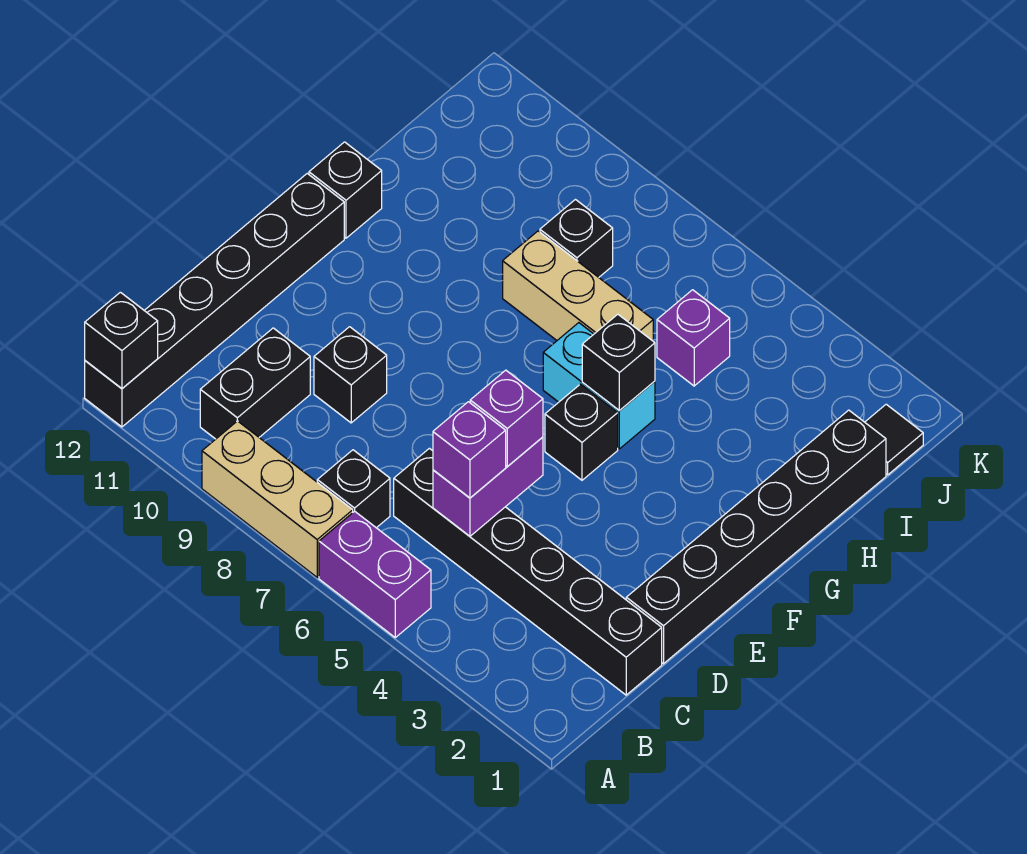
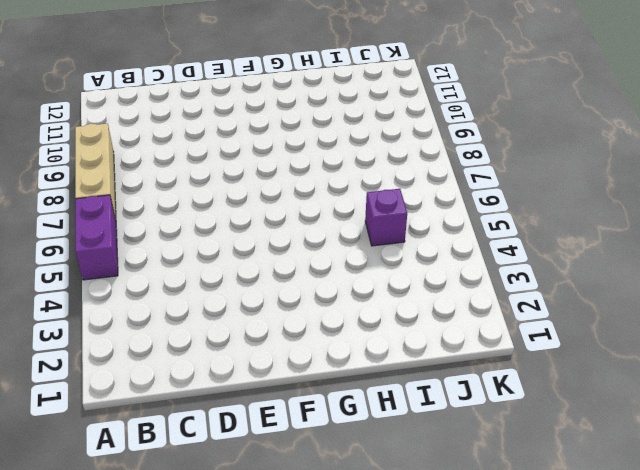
none -> black 1x6 brick [85,174,344,427]
none -> black 1x1 brick [317,450,390,528]
none -> black 1x2 brick [200,328,310,439]

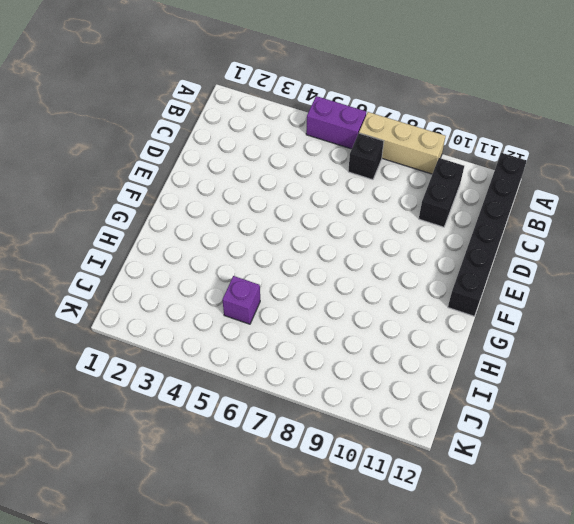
none -> black 1x6 brick [394,448,662,695]
none -> black 1x6 brick [626,410,886,664]
none -> black 1x1 brick [314,327,387,423]

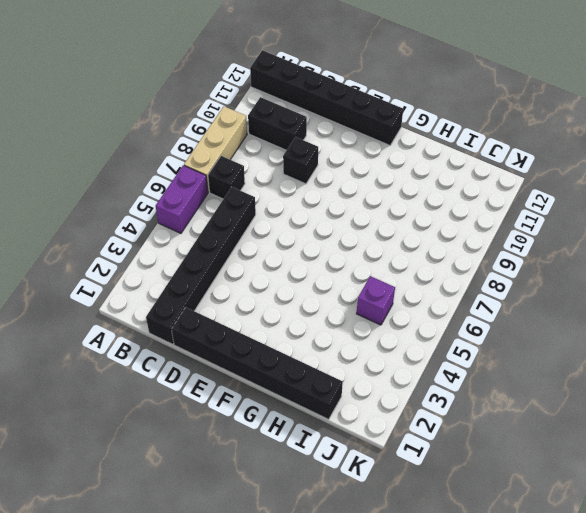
none -> black 1x1 brick [545,384,618,480]
none -> cyan 1x2 brick [543,323,655,449]
none -> black 1x1 brick [309,142,382,238]

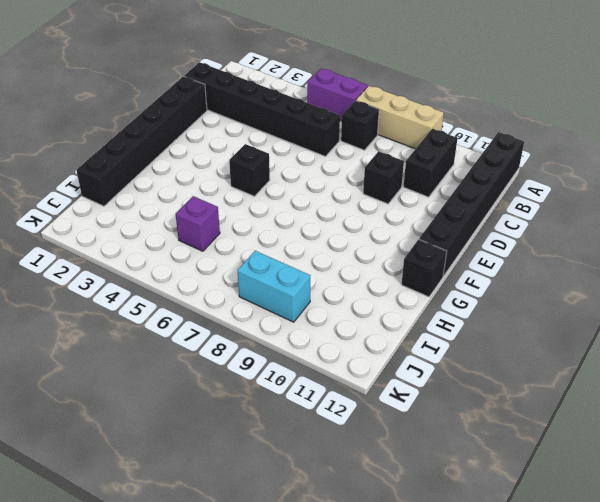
cyan 1x2 brick [238,251,310,322] -> cyan 1x2 brick moved to [543,323,655,449]
none -> tan 1x3 brick [503,231,653,341]
none -> black 1x1 brick [540,200,613,277]
none -> black 1x1 tile [865,404,923,475]

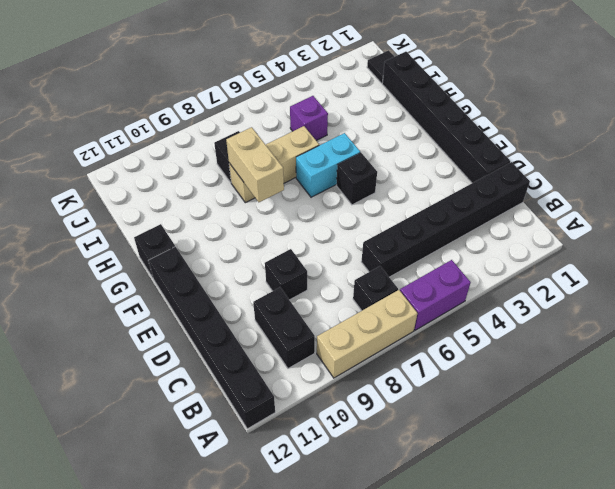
tan 1x2 brick [226,127,284,202] -> none
none -> black 1x1 brick [85,292,158,388]
none -> purple 1x2 brick [433,437,543,536]
none -> black 1x1 brick [582,314,655,411]

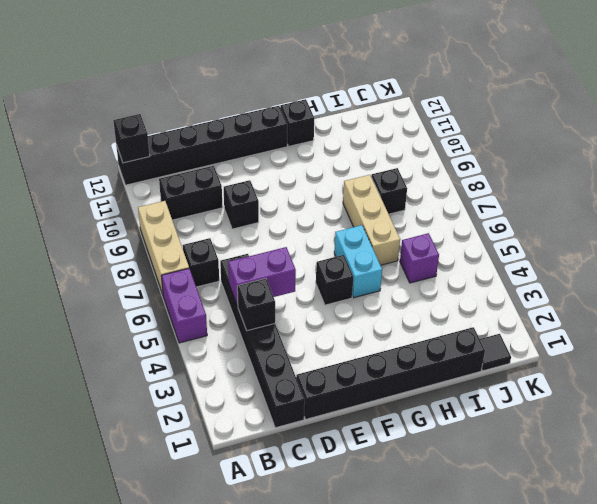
black 1x1 brick [237,278,275,331] -> black 1x1 brick moved to [582,314,655,411]
none -> purple 1x1 brick [433,402,506,498]
none -> purple 1x1 brick [470,370,543,467]

